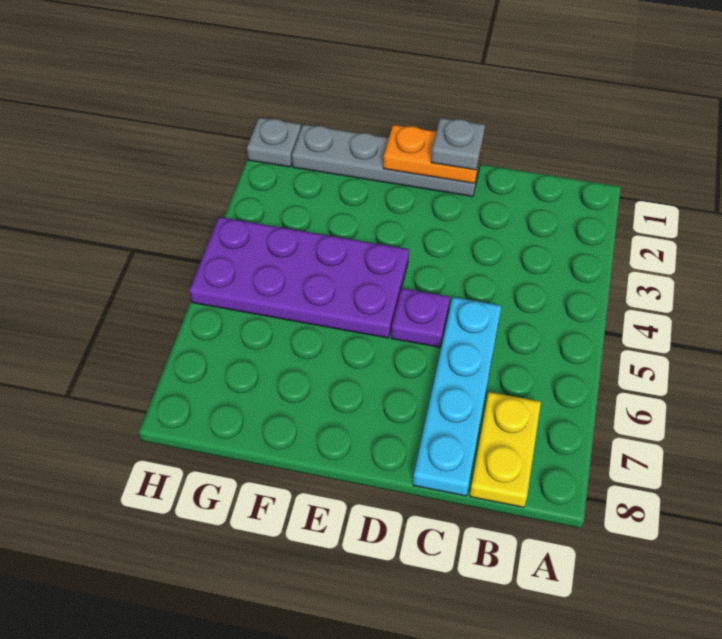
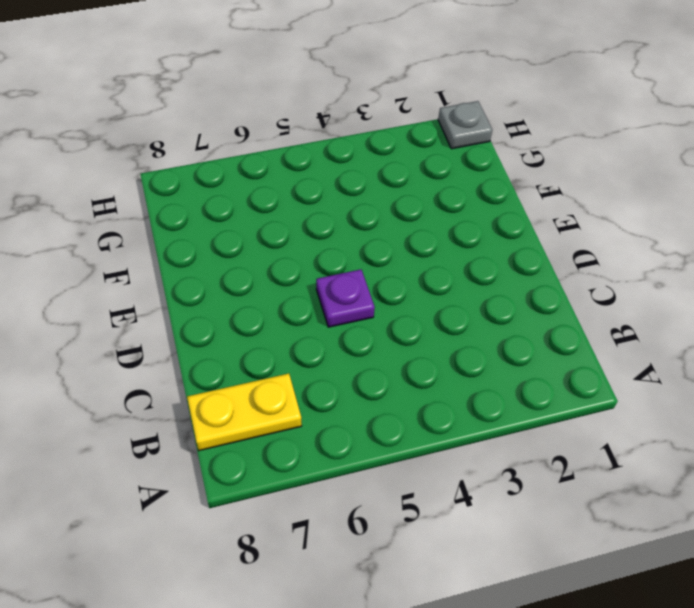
none -> cyan 1x4 plate [413,297,501,496]
none -> grey 1x4 plate [292,124,482,197]

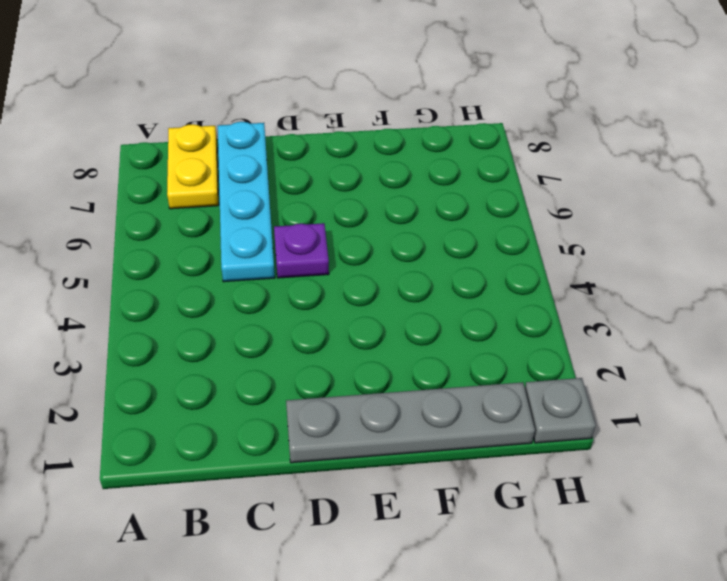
none -> purple 2x4 plate [189,217,409,338]
none -> orange 1x2 plate [383,125,483,183]

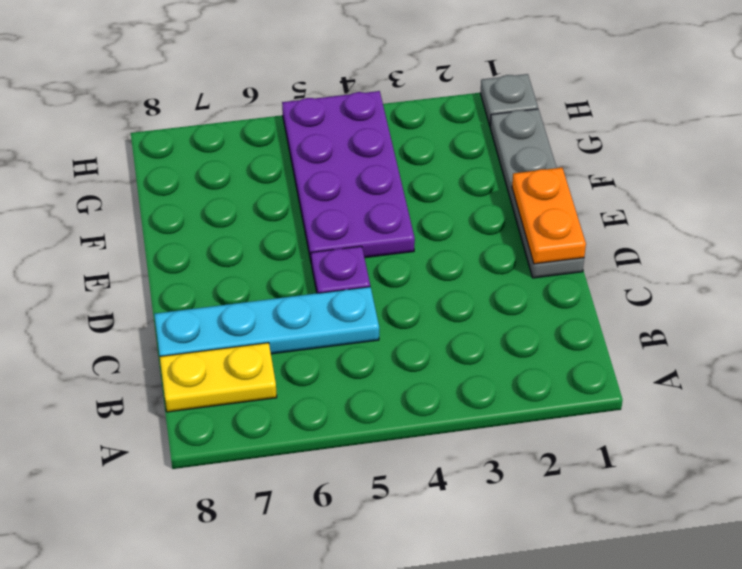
none -> grey 1x1 plate [431,118,485,170]

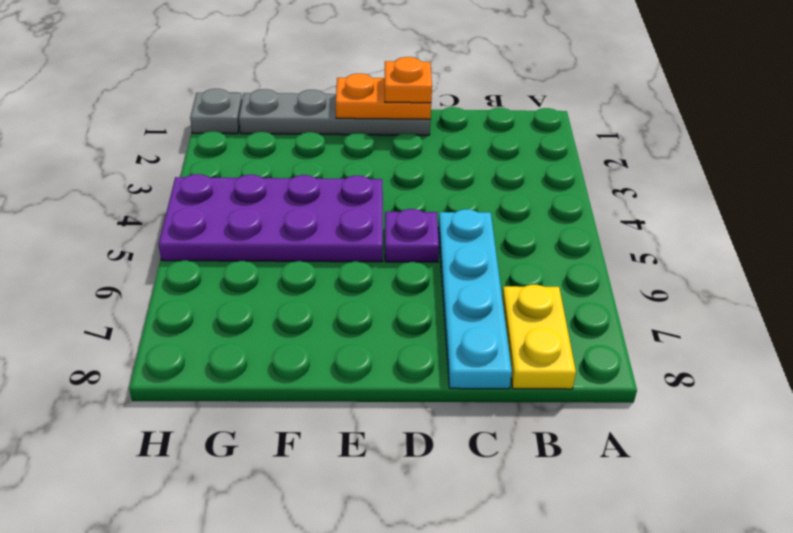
orange 1x1 plate [385,57,432,103] -> grey 1x1 plate [431,118,485,170]

